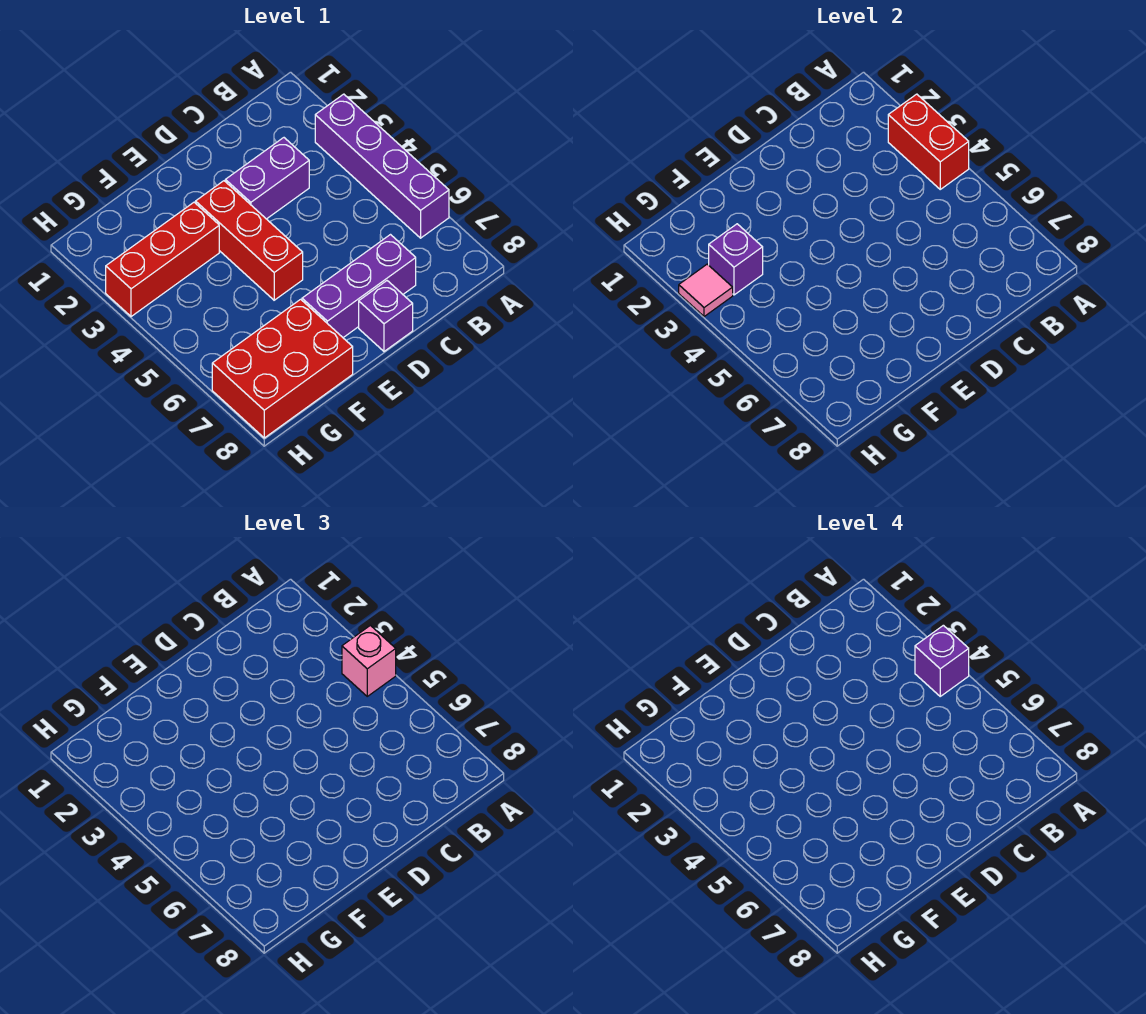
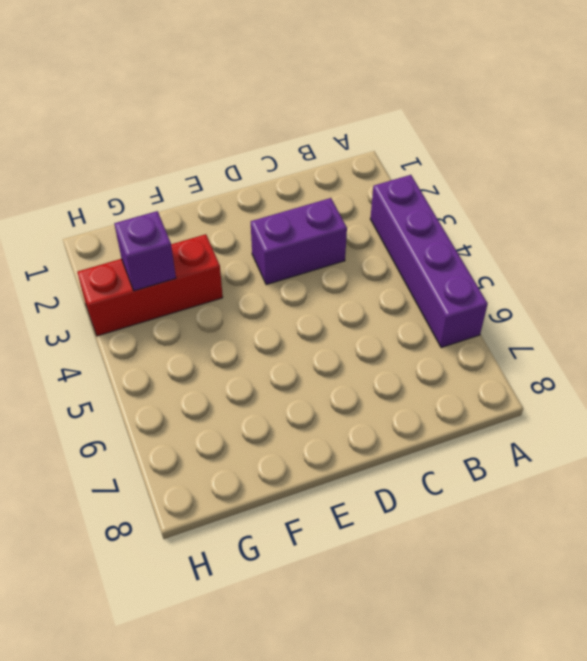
none -> purple 1x3 brick [302,235,416,338]
none -> purple 1x1 brick [359,281,413,351]
none -> red 1x3 brick [196,181,303,300]

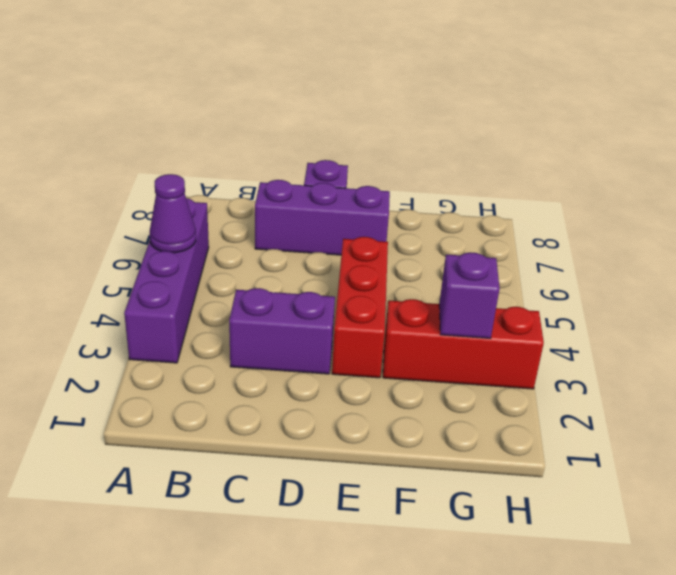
purple 1x1 cone [150,174,196,253] -> none
none -> red 2x3 brick [212,299,353,438]
none -> red 1x2 brick [888,94,969,189]
none -> pink 1x1 tile [679,264,733,317]

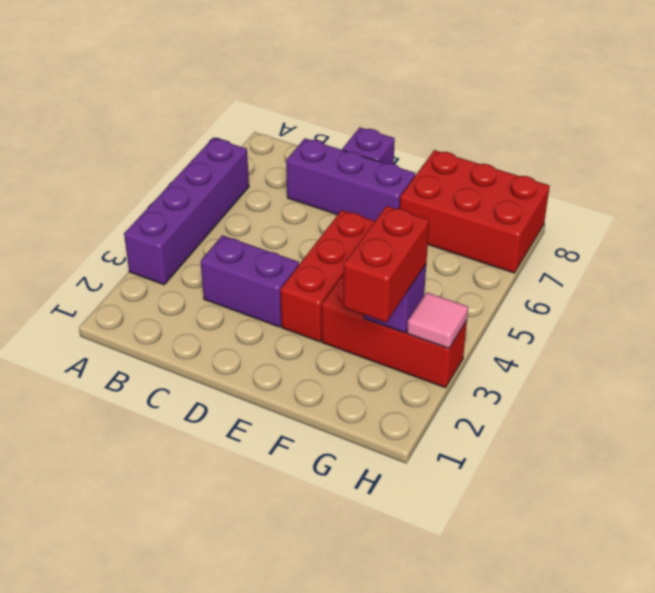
red 1x2 brick [343,206,429,322] -> red 1x2 brick moved to [888,94,969,189]
none -> pink 1x1 brick [342,625,396,696]
none -> purple 1x1 brick [915,625,969,696]

